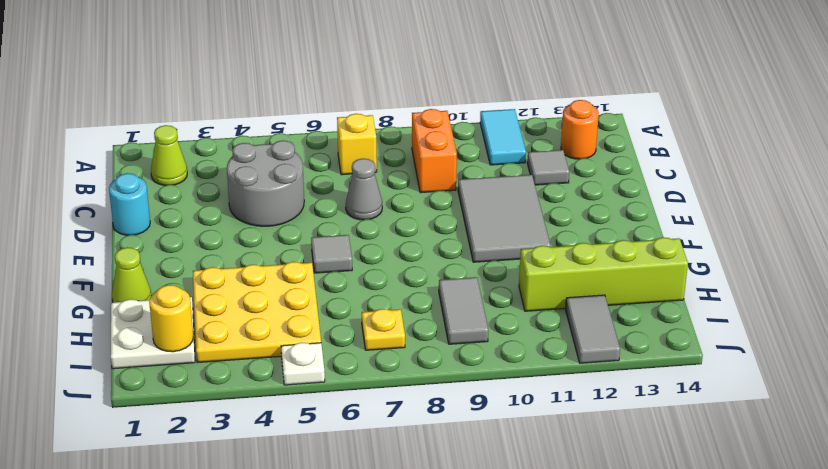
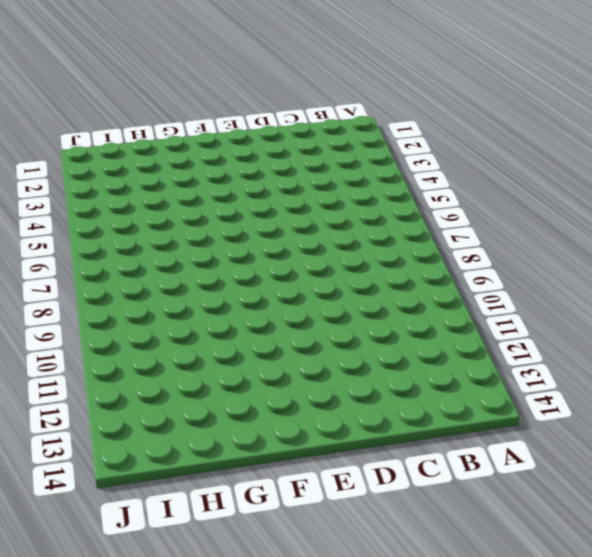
none -> cyan 1x2 tile [480,109,526,165]
none -> lime 1x1 cone [151,125,187,186]
none -> yellow 1x1 brick [337,114,377,175]

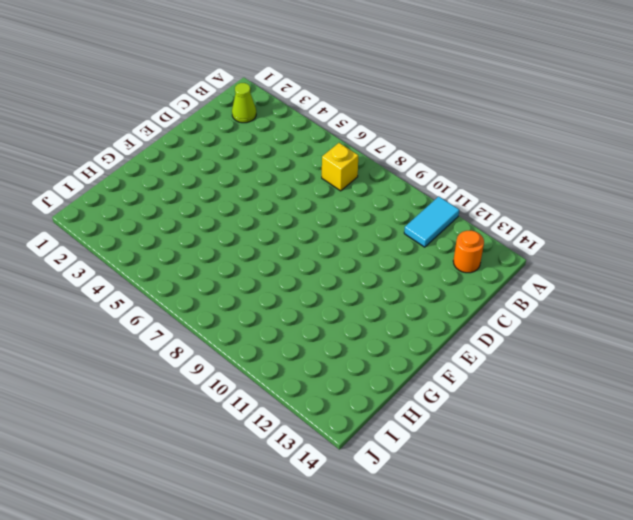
none -> orange 1x2 brick [412,109,457,193]
none -> grey 2x2 round brick [227,141,304,226]
none -> grey 1x1 tile [527,150,569,185]

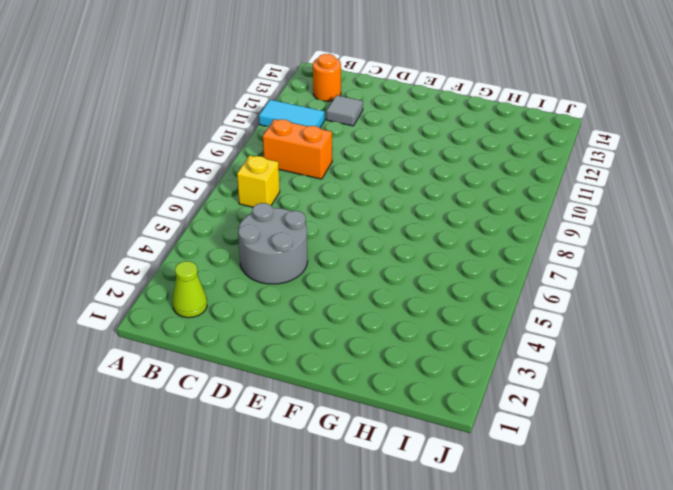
none -> cyan 1x1 round brick [109,173,150,235]
none -> grey 1x1 cone [346,158,382,220]
none -> grey 2x3 tile [458,175,551,262]

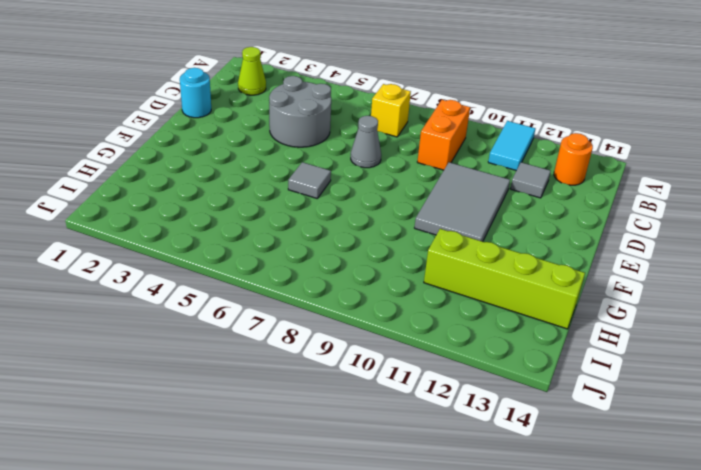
none -> lime 1x1 cone [112,247,151,302]
none -> yellow 3x3 plate [193,262,321,363]
none -> white 2x2 plate [111,297,195,369]

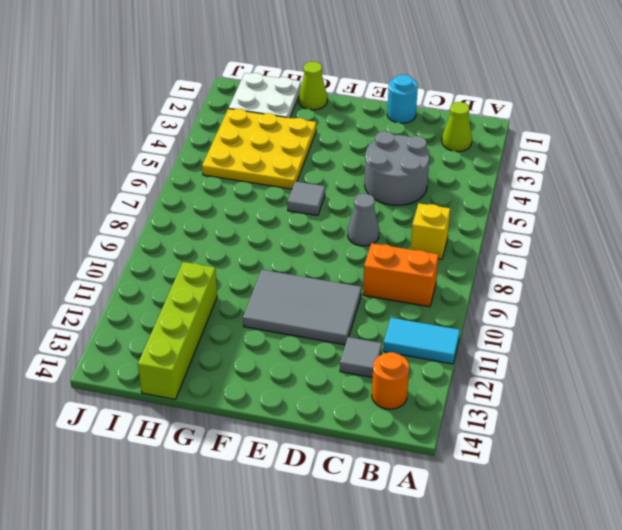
none -> grey 1x2 tile [439,277,488,344]
none -> yellow 1x1 plate [362,309,405,350]
none -> grey 1x2 tile [566,295,620,363]

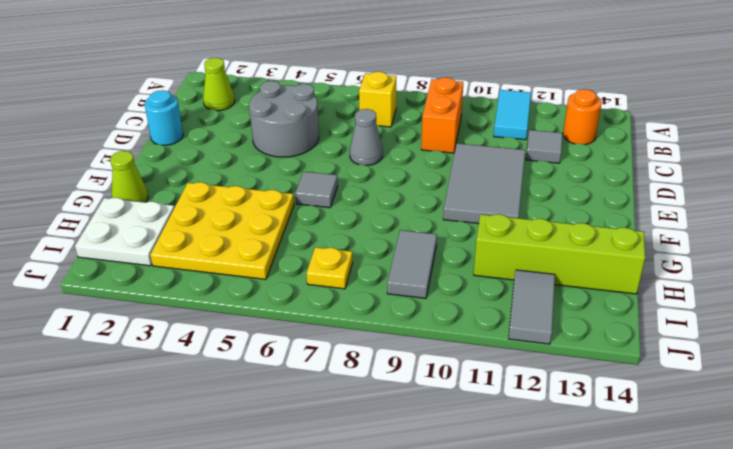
none -> white 1x1 plate [281,343,325,385]
none -> yellow 1x1 round brick [149,285,193,352]

